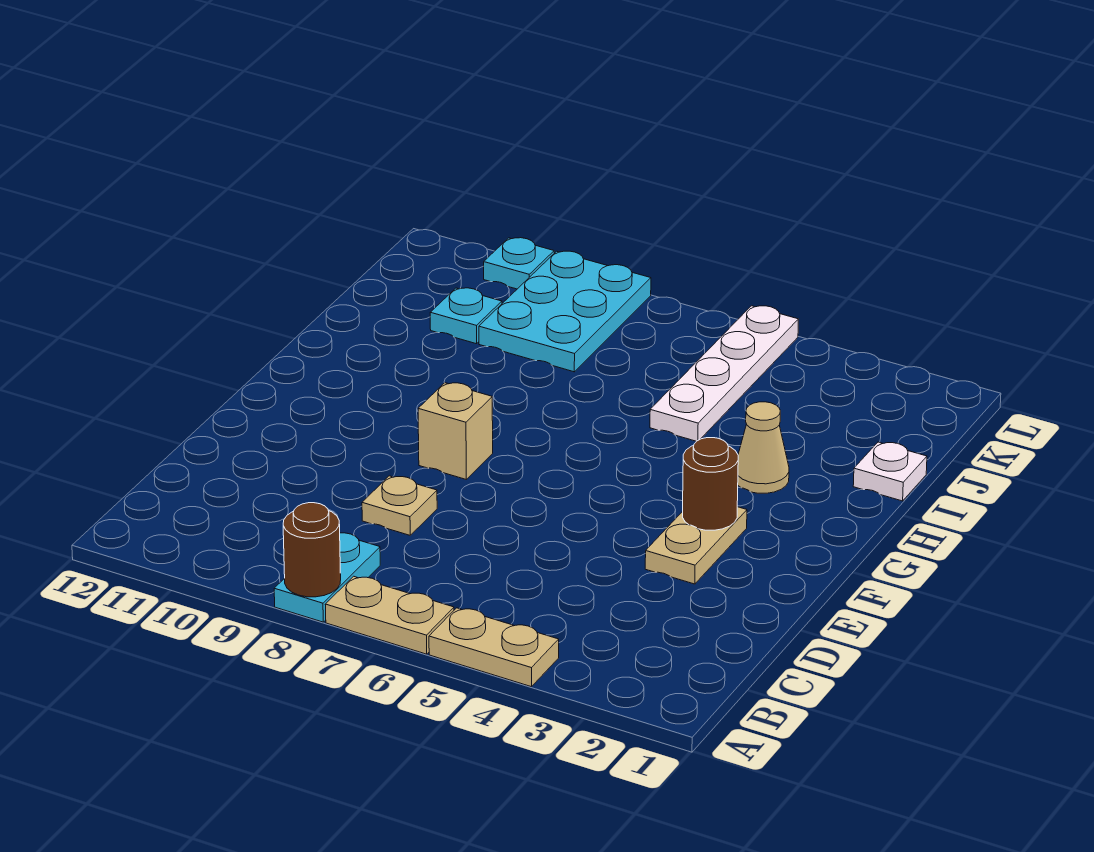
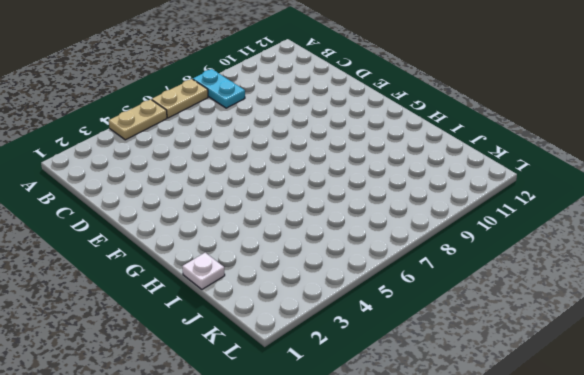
none -> tan 1x1 plate [362,476,437,535]
none -> tan 1x2 plate [645,507,747,584]
none -> tan 1x1 brick [418,383,493,479]

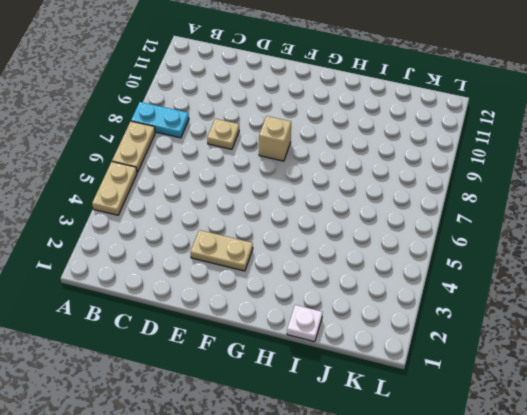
none -> tan 1x1 cone [738,402,789,493]
none -> white 1x4 plate [650,306,799,441]
none -> cyan 2x3 plate [479,251,651,372]

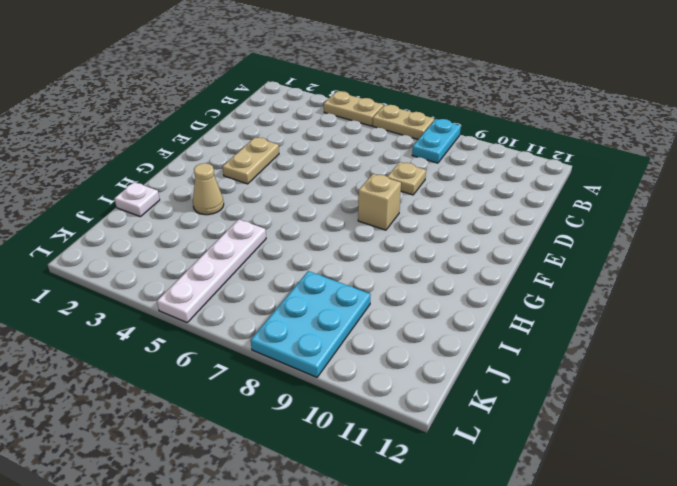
none -> cyan 1x1 plate [430,288,502,344]
none -> cyan 1x1 plate [484,238,554,289]
none -> brown 1x1 round brick [283,503,341,597]

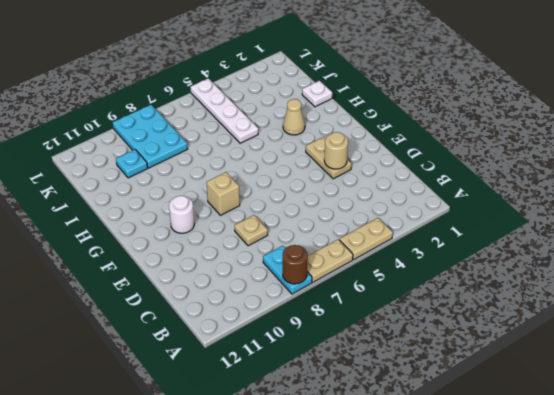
tan 1x1 round brick [324,132,348,169] -> none
white 1x1 round brick [169,196,194,233] -> none
none -> cyan 1x1 plate [484,238,554,289]
none -> brown 1x1 round brick [683,438,738,530]

